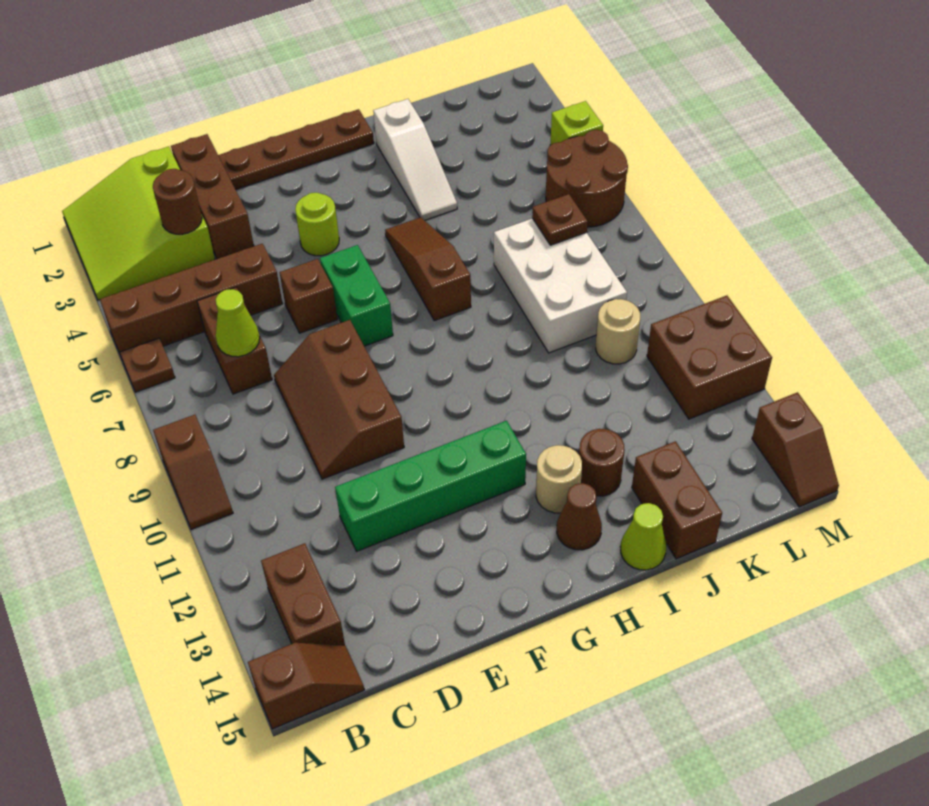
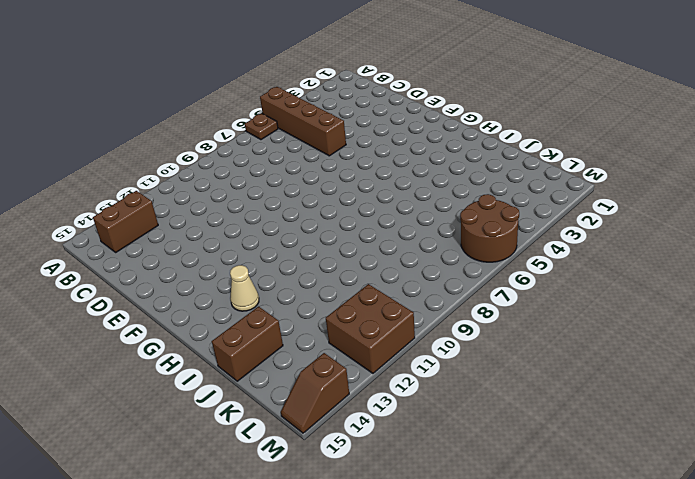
tan 1x1 cone [230,265,259,311] -> tan 1x1 round brick [536,445,582,513]
none -> lime 3x3 slope [62,147,215,300]
none -> brown 1x2 slope [153,415,233,529]
none -> brown 1x2 slope [248,643,364,729]
none -> brown 1x2 brick [197,287,272,394]

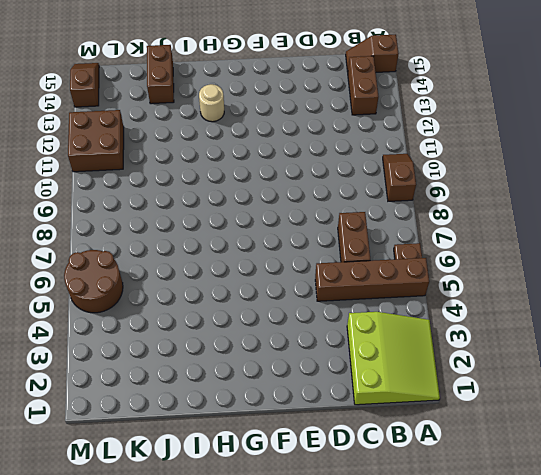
none -> brown 1x3 brick [171,134,254,259]
none -> brown 2x3 slope [274,320,404,479]
none -> green 1x4 brick [335,421,526,551]
none -> brown 1x4 plate [218,109,374,190]

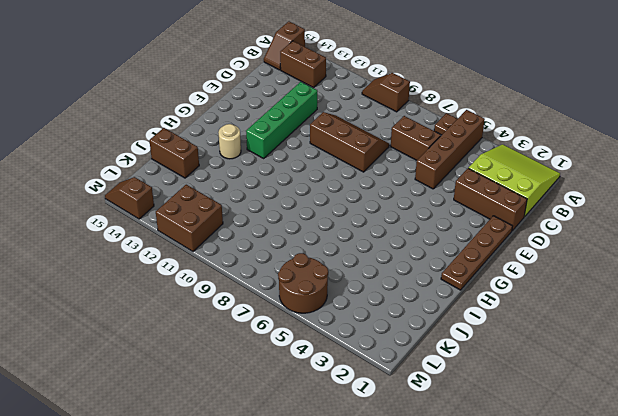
none -> brown 1x1 brick [279,259,337,333]
none -> lime 1x1 round brick [295,193,339,256]
none -> green 1x2 brick [320,245,393,346]
none -> brown 1x3 slope [385,217,471,321]

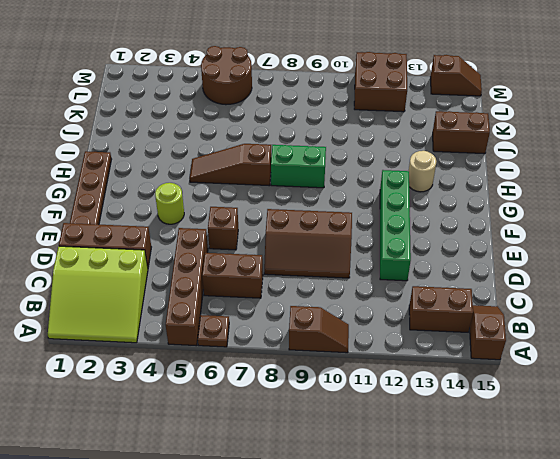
green 1x2 brick [271,145,326,188] -> green 1x2 brick moved to [320,245,393,346]
none -> brown 1x1 cone [557,483,602,550]
none -> white 1x3 slope [373,99,457,220]
none -> brown 1x1 round brick [579,429,625,496]
none -> lime 1x1 cone [620,503,666,570]

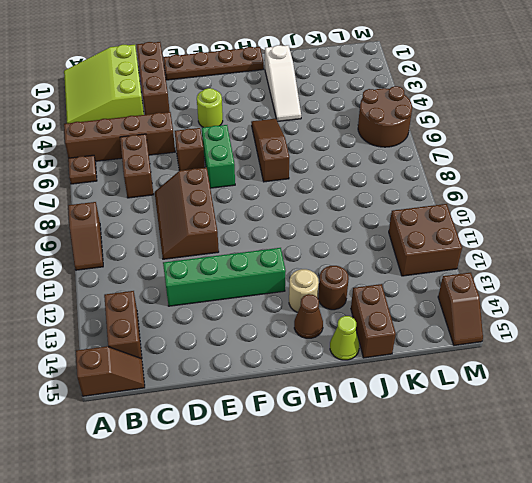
none -> white 2x3 brick [494,218,627,353]
none -> tan 1x1 round brick [596,299,640,364]
none -> lime 1x1 brick [550,101,603,145]
none -> brown 1x1 round brick [153,169,202,234]

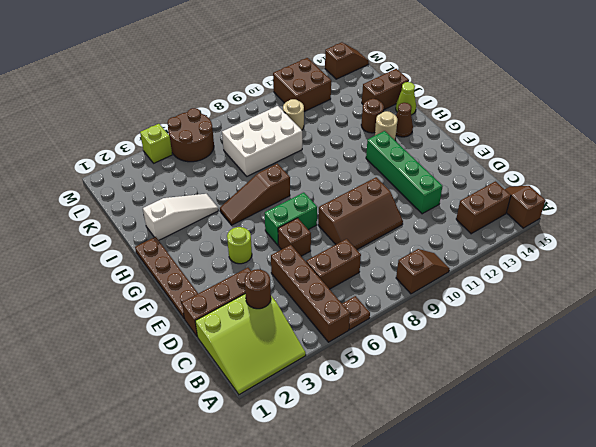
none -> lime 1x1 cone [216,289,260,357]
none -> brown 1x1 plate [532,194,588,245]

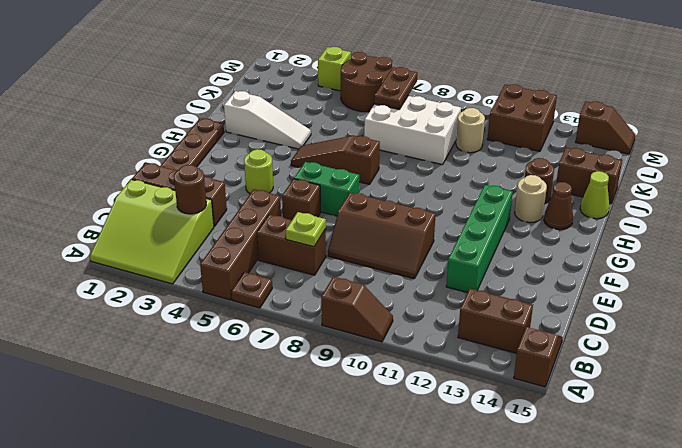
lime 1x1 plate [286,212,326,247] -> lime 1x1 cone [216,289,260,357]
brown 1x2 plate [374,67,417,109] -> brown 1x1 plate [532,194,588,245]

